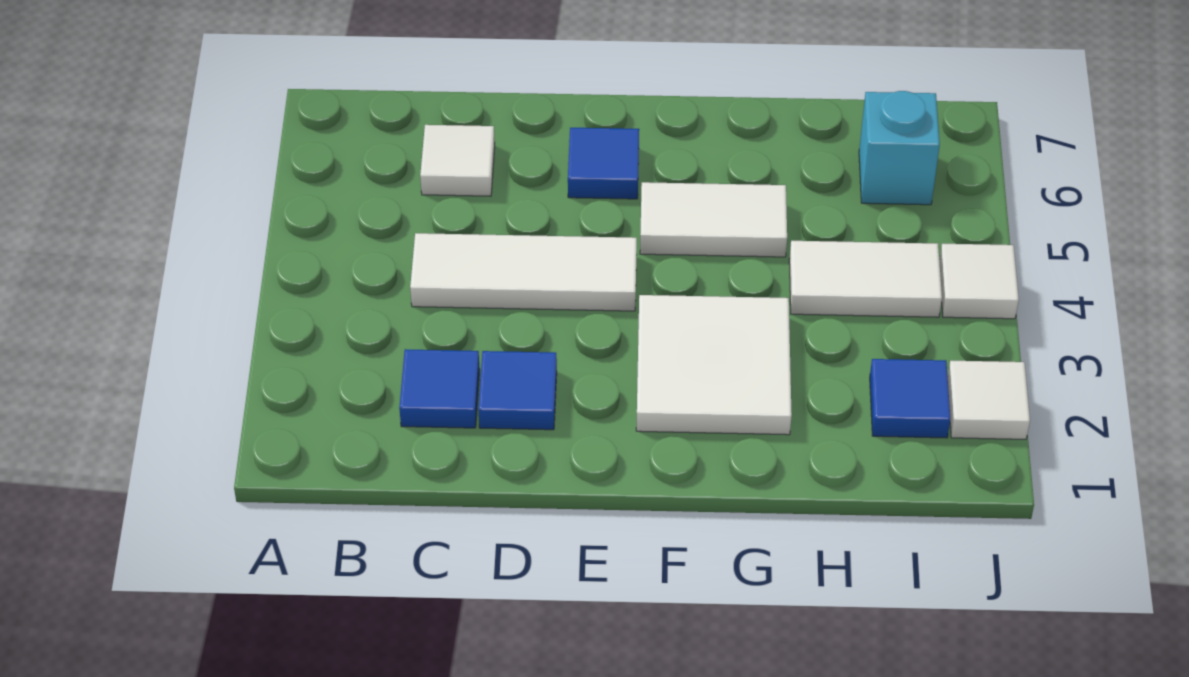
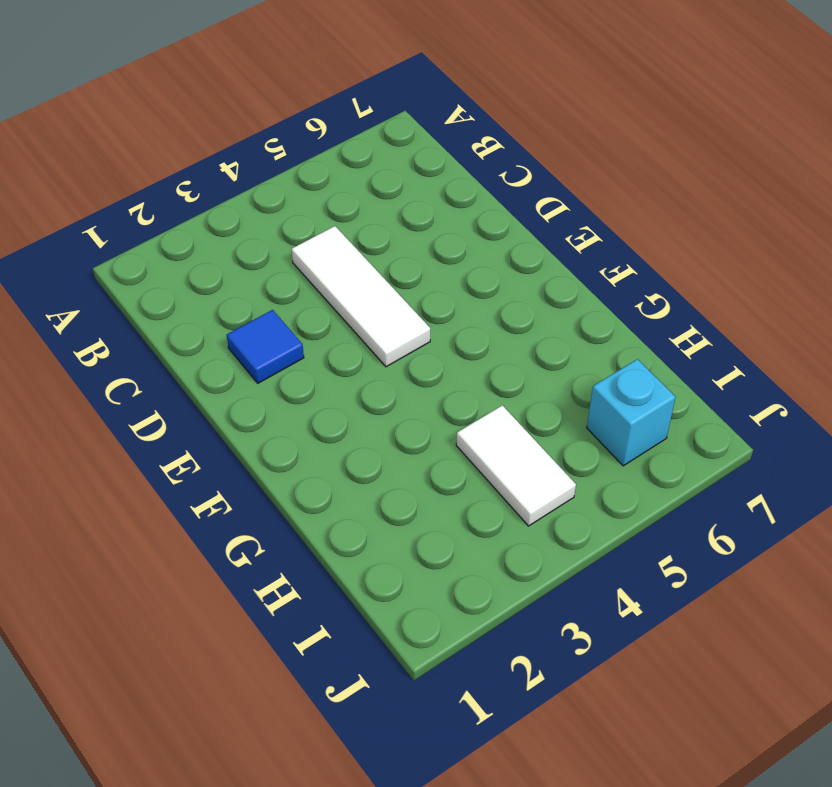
none -> blue 1x1 tile [399,349,480,428]
none -> white 1x1 tile [420,125,495,196]
none -> blue 1x1 tile [568,128,639,199]

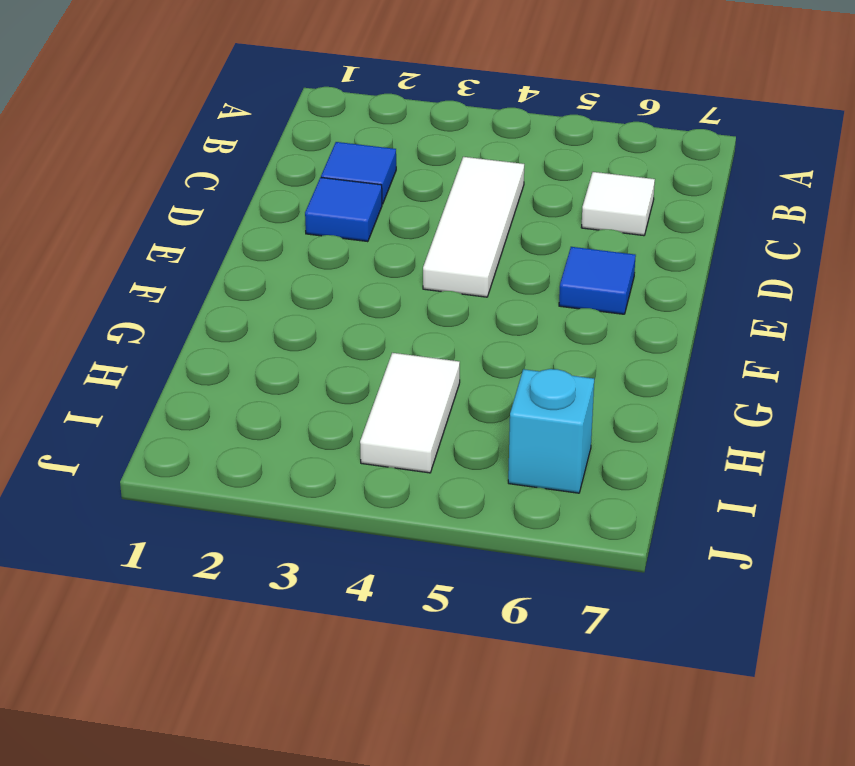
none -> white 2x2 tile [636,295,792,435]
none -> white 1x2 tile [640,182,787,257]
none -> blue 1x1 tile [870,359,950,438]

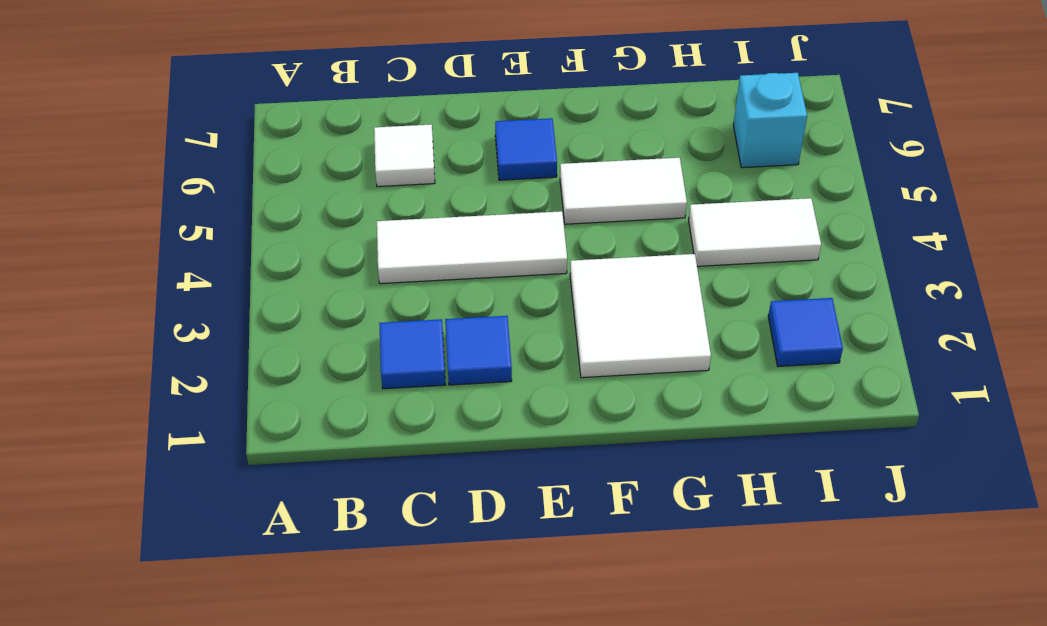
none -> white 1x1 tile [948,361,1030,439]
none -> white 1x1 tile [939,244,1019,319]

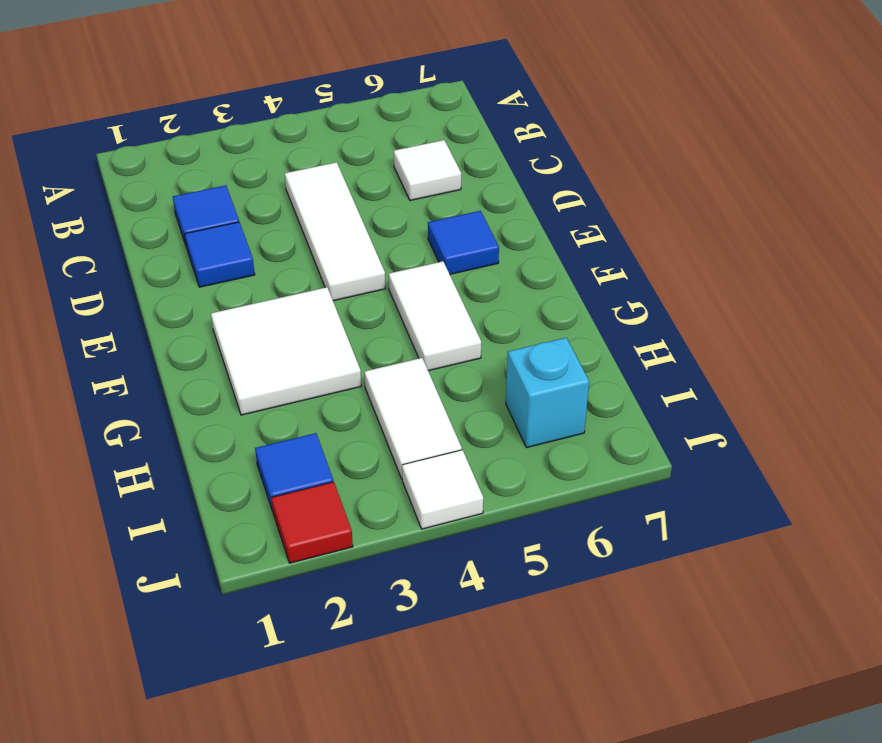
red 1x1 tile [271,482,353,563] -> white 1x1 tile [948,361,1030,439]

